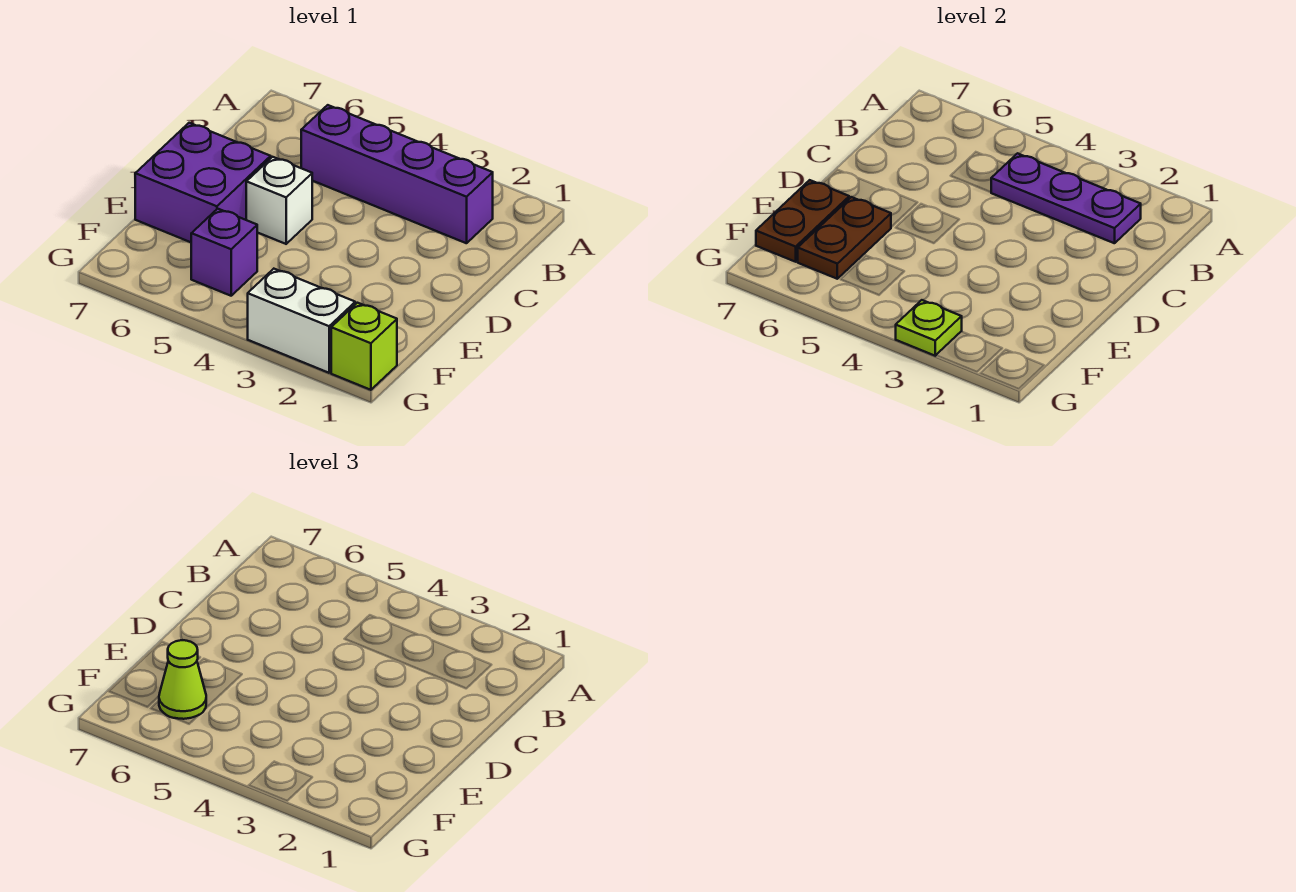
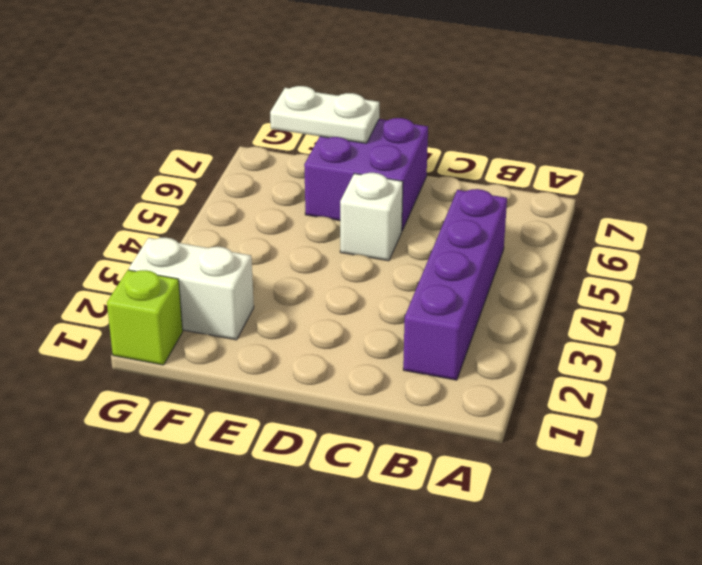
white 1x2 plate [270,86,379,143] -> brown 1x2 plate [756,180,849,262]
white 1x2 brick [129,238,254,340] -> white 1x2 brick turned to [248,269,355,373]
none -> purple 1x1 brick [191,209,257,296]
none -> purple 1x3 plate [991,153,1141,243]

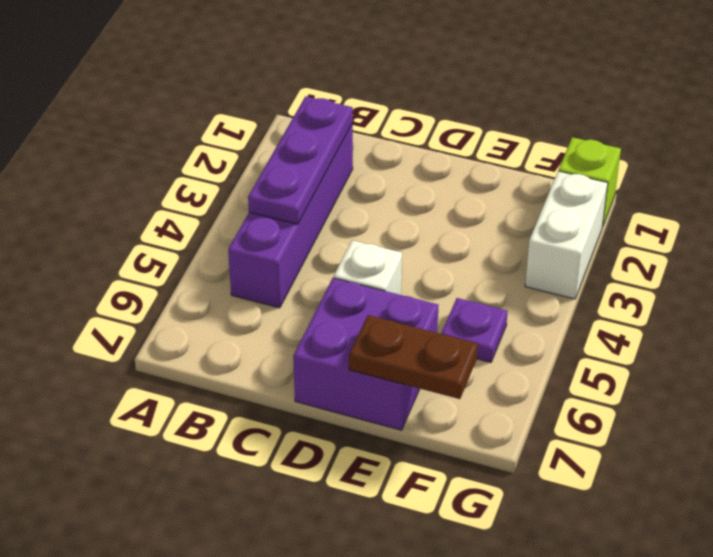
purple 1x1 plate [441,298,508,362] -> purple 1x1 brick [191,209,257,296]
none -> brown 1x2 plate [798,197,891,279]
none -> lime 1x1 plate [896,300,962,356]

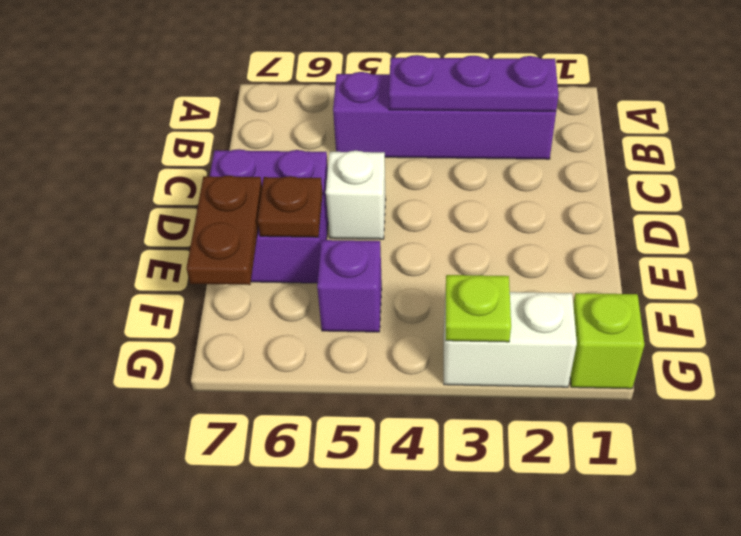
brown 1x1 plate [258,176,323,237] -> brown 1x2 plate [798,197,891,279]
none -> lime 1x1 cone [159,640,206,719]

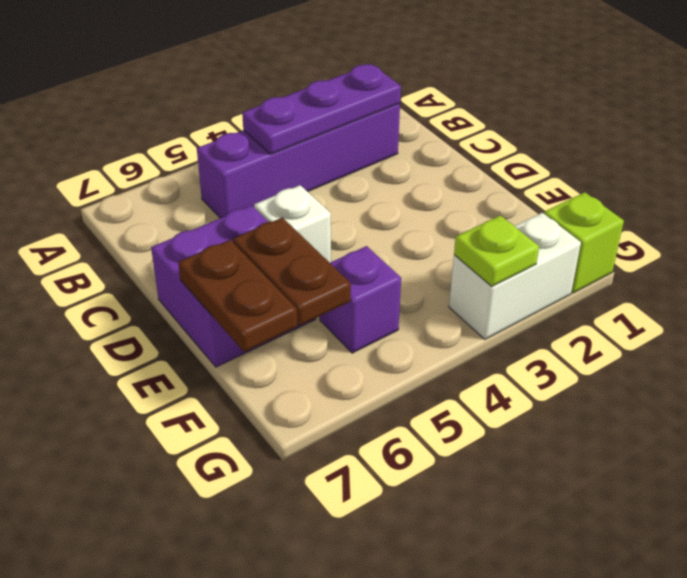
none -> lime 1x1 cone [159,640,206,719]

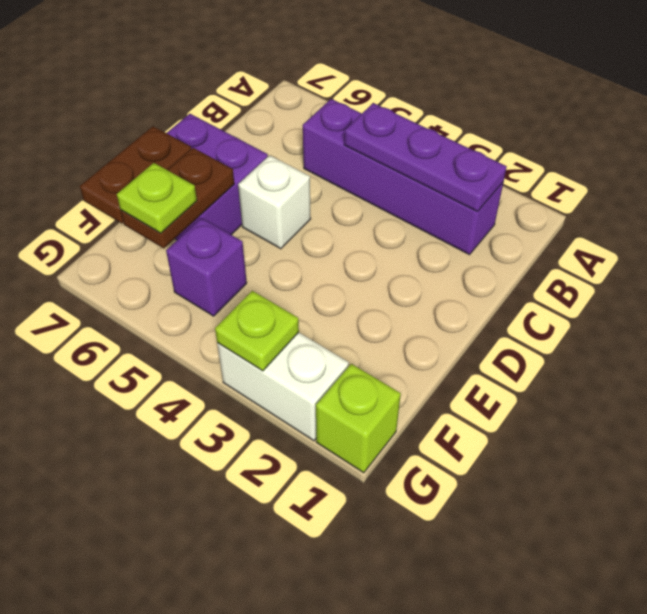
lime 1x1 plate [117,163,197,233] -> lime 1x1 cone [159,640,206,719]

